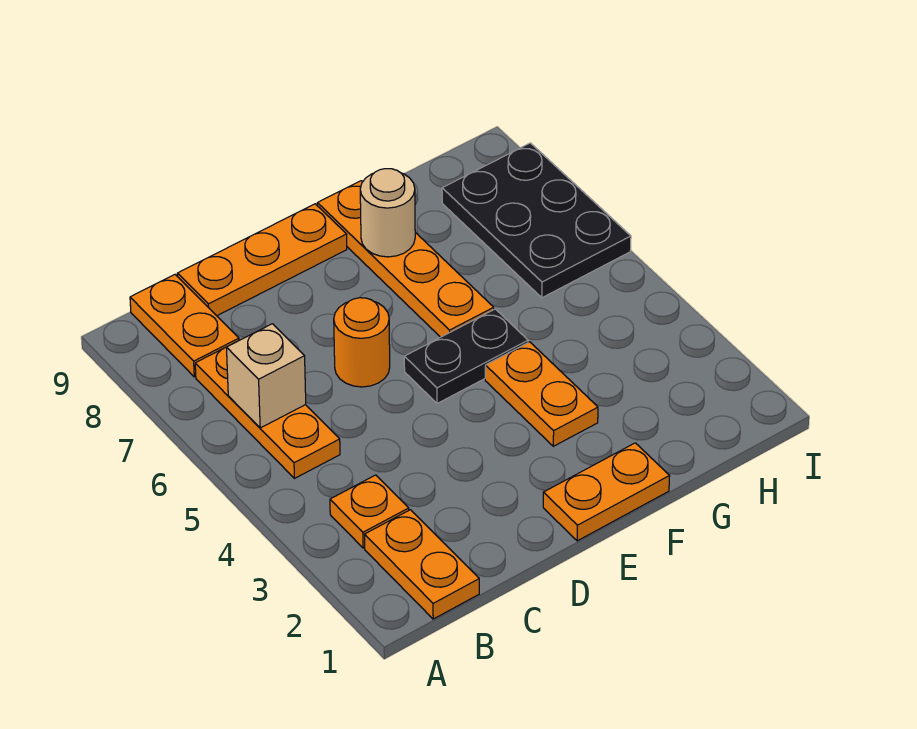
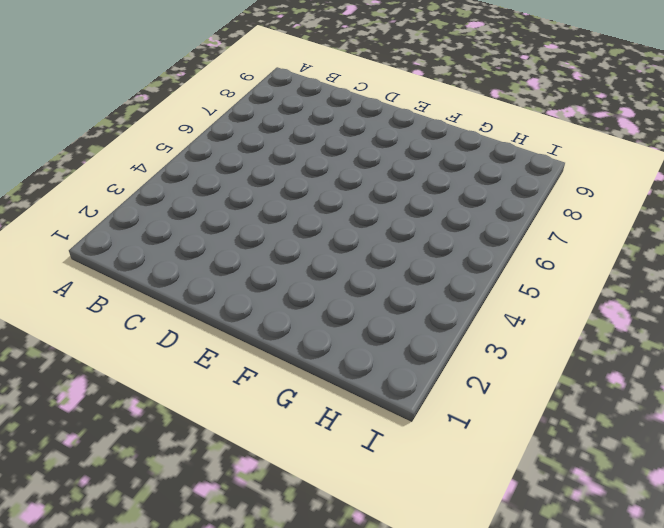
none -> orange 1x2 plate [365,510,479,619]
none -> orange 1x1 plate [330,475,409,548]
none -> orange 1x3 plate [195,347,340,478]

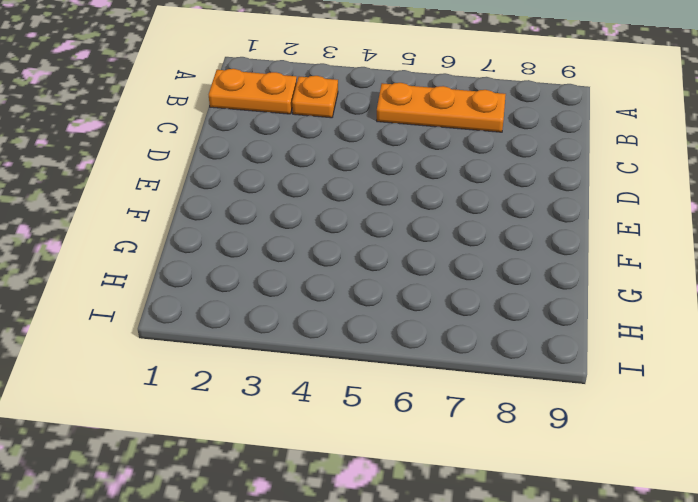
none -> orange 1x2 plate [130,275,239,377]
none -> orange 1x3 plate [177,204,347,316]
none -> orange 1x1 round brick [334,298,390,387]

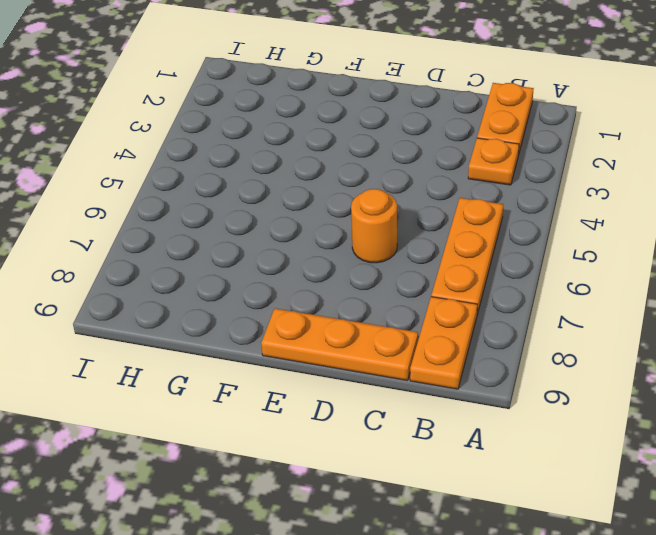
none -> orange 1x2 plate [543,443,670,541]
none -> black 1x2 plate [404,309,528,404]
none -> orange 1x2 plate [485,342,598,446]

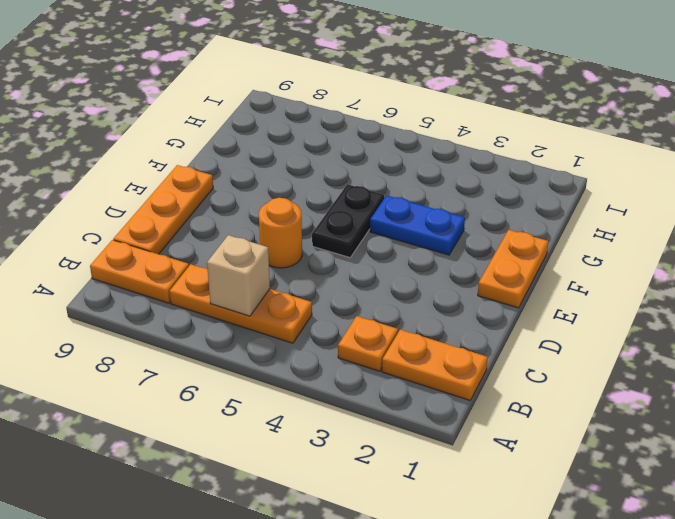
blue 1x2 plate [370,195,465,255] -> orange 1x2 plate [485,342,598,446]
none -> orange 1x4 plate [317,181,494,337]
none -> black 2x3 plate [442,143,631,298]
none -> tan 1x1 round brick [360,169,415,257]

